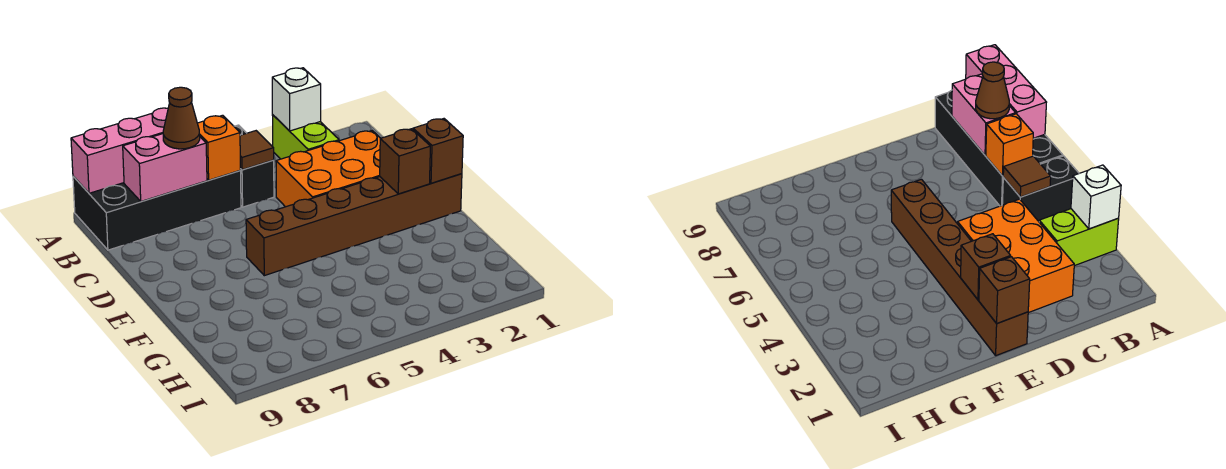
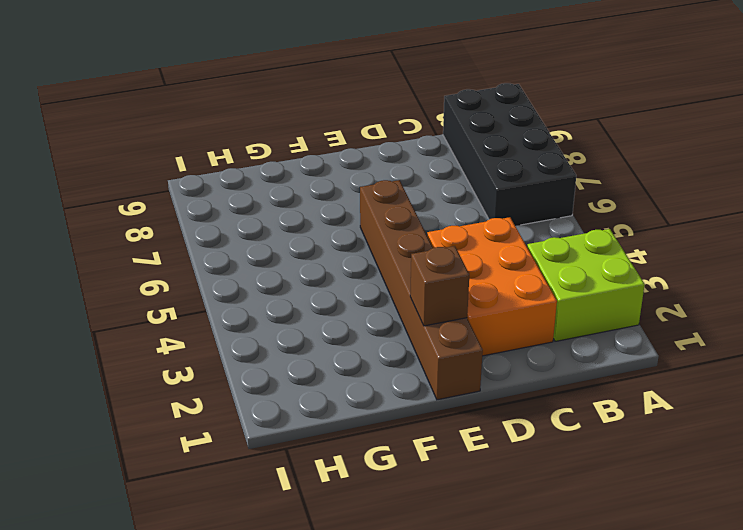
lime 2x2 brick [527,229,645,341] -> lime 1x2 brick [272,115,339,159]
none -> black 1x2 brick [234,125,274,207]
none -> white 1x1 brick [272,68,321,131]
none -> pink 1x3 brick [71,108,168,193]

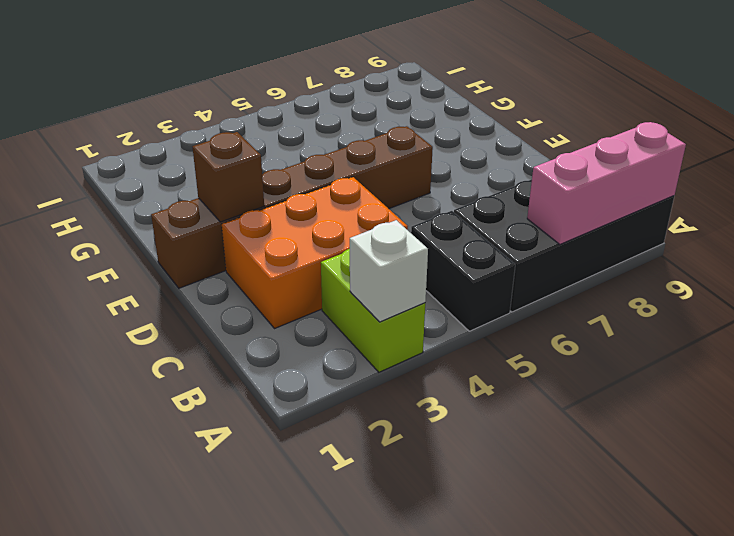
none -> brown 1x1 tile [240,131,274,170]
none -> orange 1x1 brick [197,115,240,180]
none -> pink 1x2 brick [123,134,207,202]

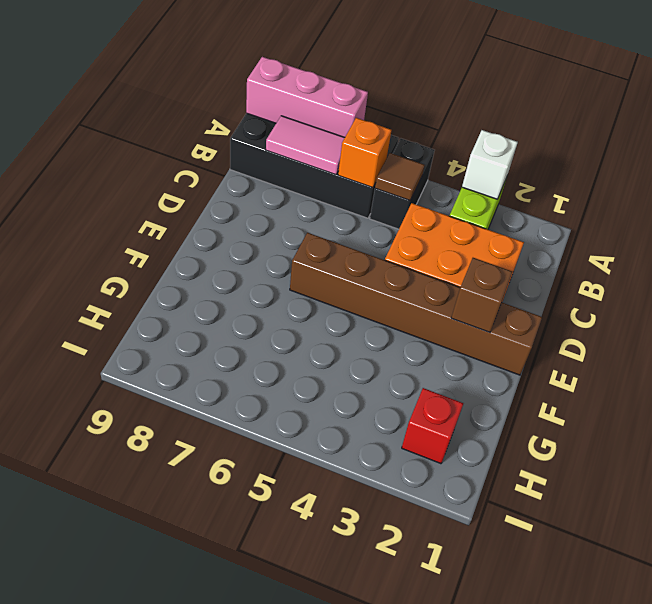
pink 1x2 tile [266,116,345,175] -> pink 1x2 brick [123,134,207,202]
red 1x1 brick [402,388,463,464] -> none
none -> brown 1x1 brick [413,119,463,183]
none -> brown 1x1 cone [163,87,200,149]

